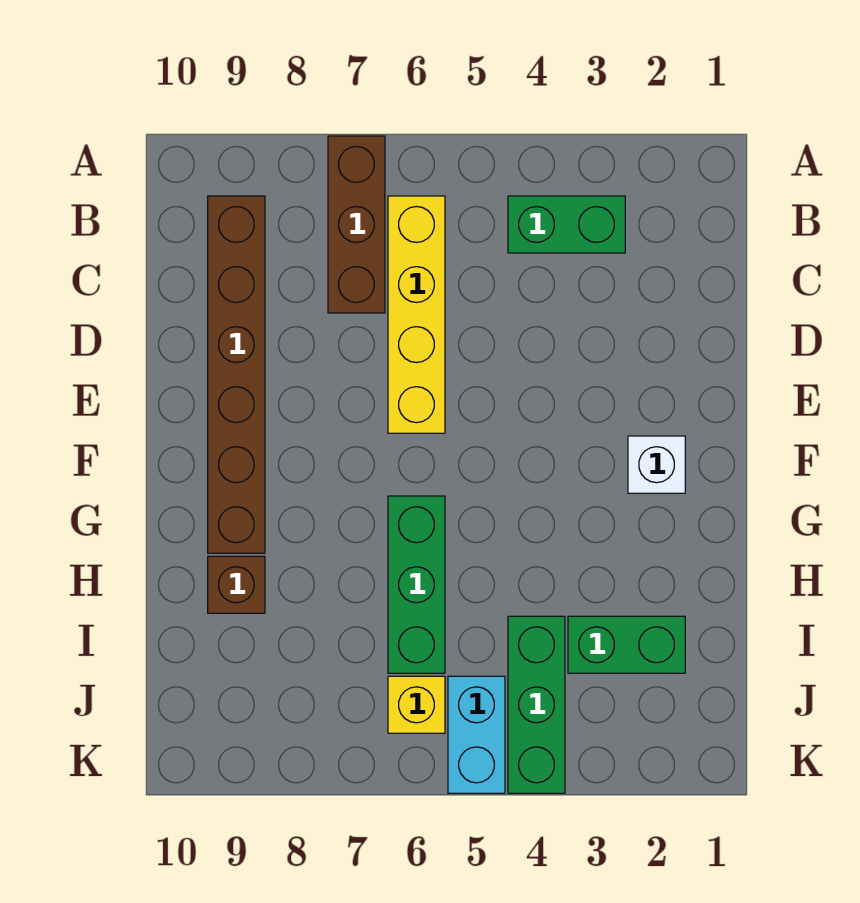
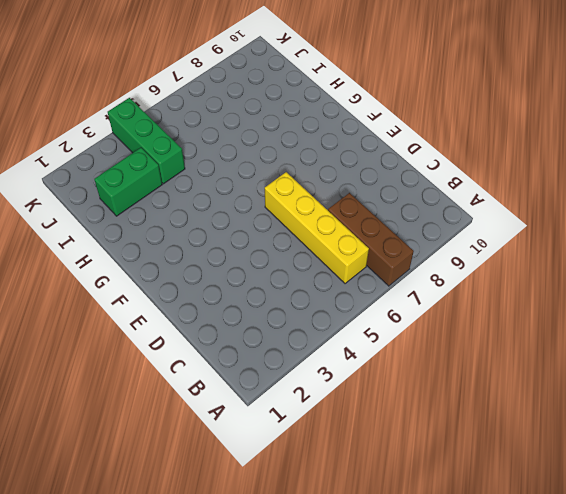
none -> green 1x2 brick [508,196,625,253]
none -> brown 1x6 brick [208,196,265,553]

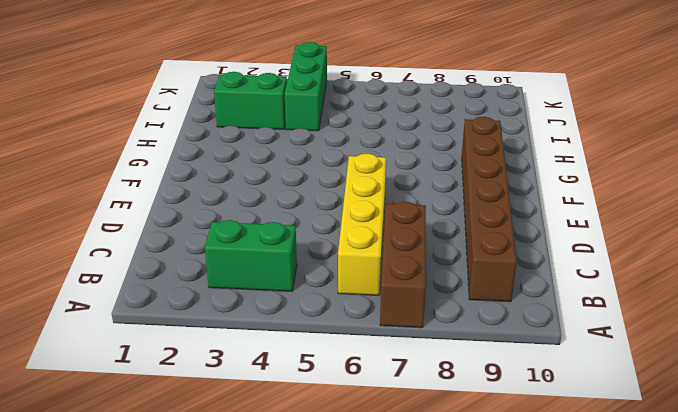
none -> white 1x1 brick [628,436,685,493]
none -> green 1x3 brick [388,496,445,673]

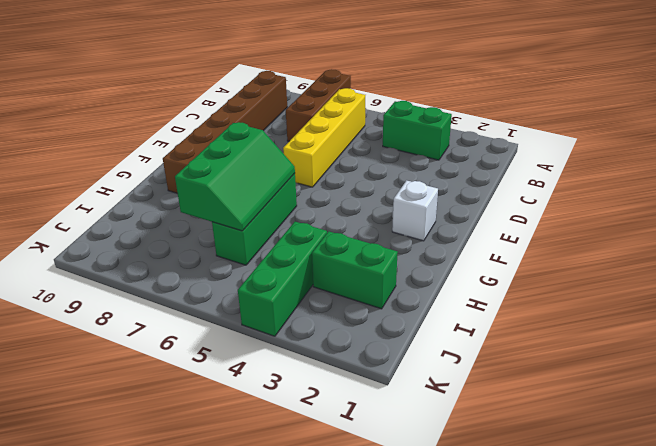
green 2x3 slope [175,122,295,231] -> none
none -> brown 1x1 brick [208,556,265,613]
none -> cyan 1x2 brick [448,676,505,793]

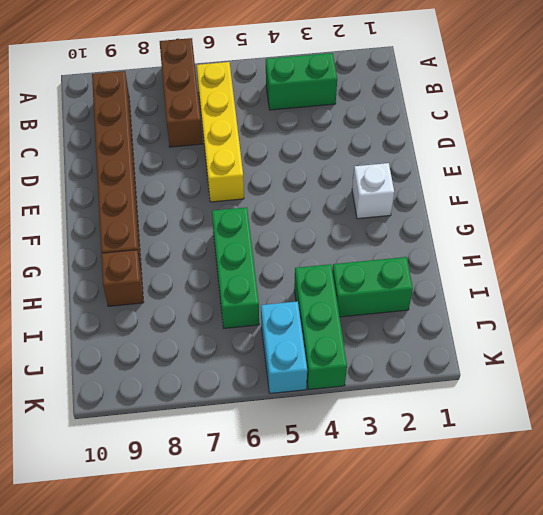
none -> yellow 1x1 brick [388,676,445,733]

